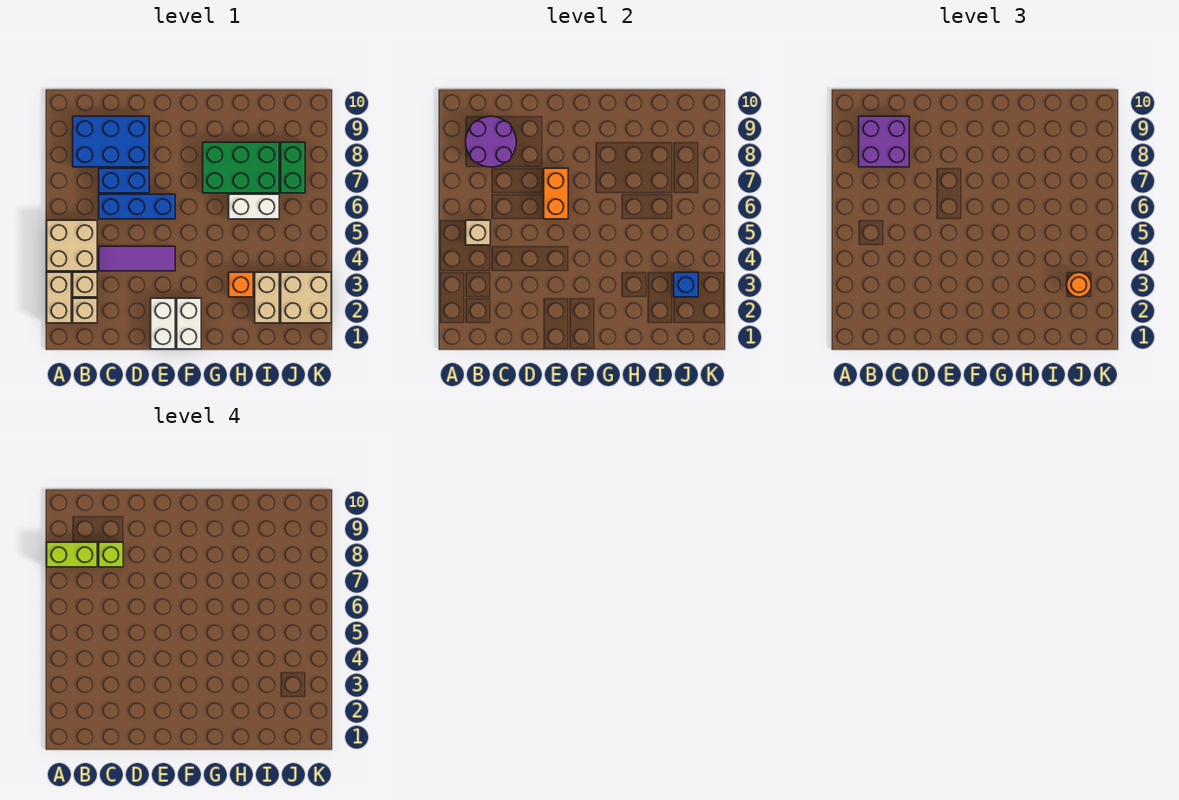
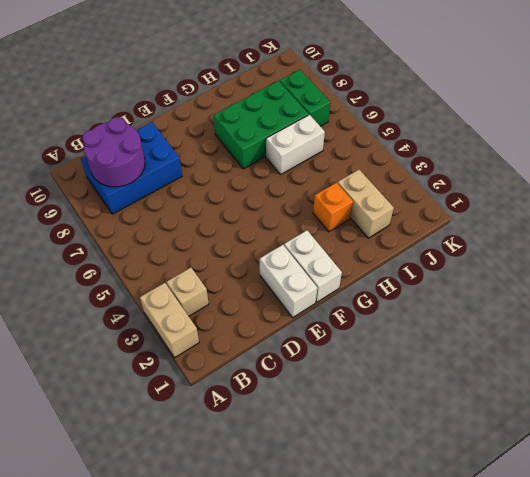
none -> tan 2x2 brick [47,220,97,271]
none -> tan 1x1 brick [73,298,97,323]
none -> purple 1x3 tile [99,246,175,271]

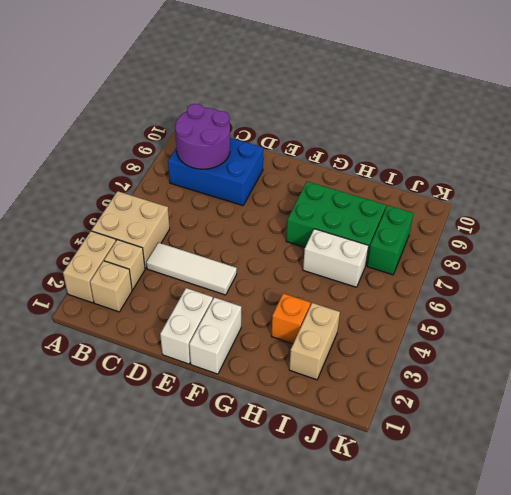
white 1x3 tile [146,243,237,295] -> purple 1x3 tile [99,246,175,271]
none -> blue 1x3 brick [99,194,175,219]
none -> blue 1x2 brick [99,168,149,193]
none -> tan 2x2 brick [281,272,331,323]

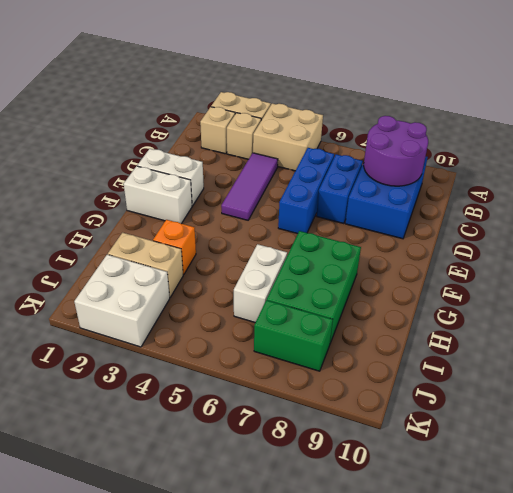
white 2x2 brick [74,255,170,347] -> tan 2x2 brick [281,272,331,323]
none -> tan 1x1 brick [466,220,490,245]
none -> orange 1x2 brick [544,168,568,219]
none -> blue 1x1 brick [674,272,698,297]

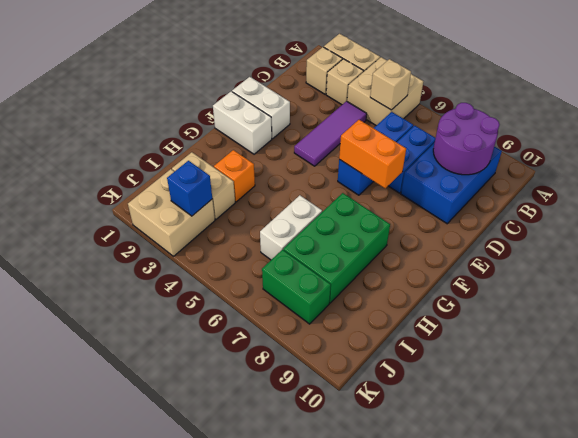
none -> purple 2x2 brick [859,116,909,167]
none -> orange 1x1 round brick [1067,272,1091,297]
none -> lime 1x2 brick [47,542,97,567]

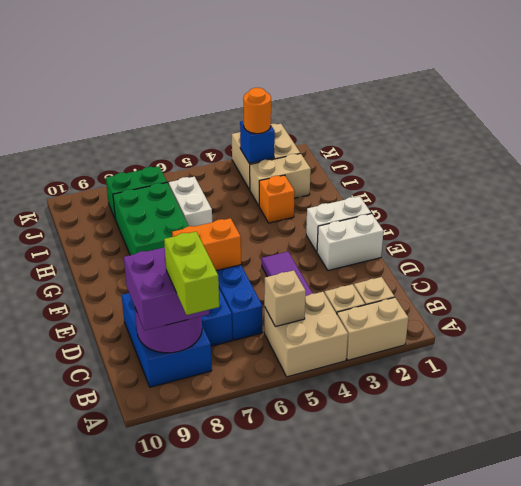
none -> lime 1x1 brick [99,542,123,567]

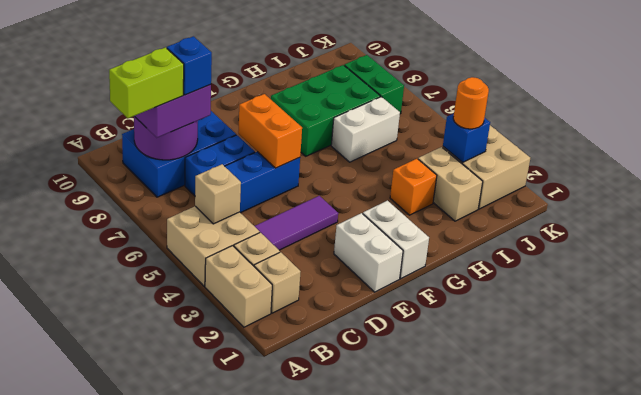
blue 1x1 brick [167,36,212,95] -> lime 1x1 brick [99,542,123,567]

